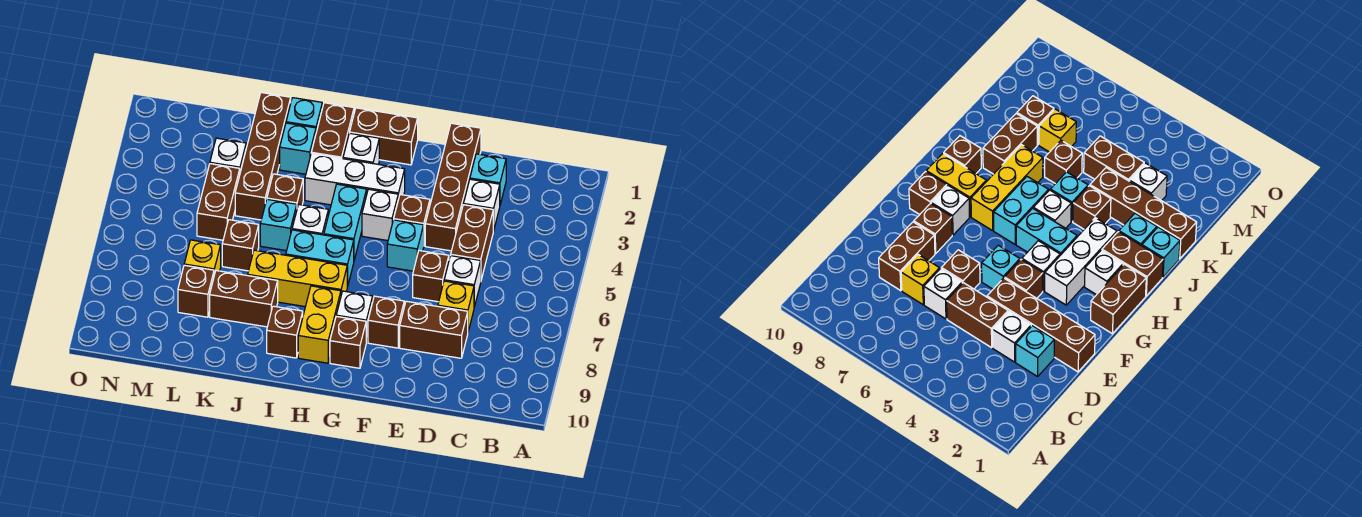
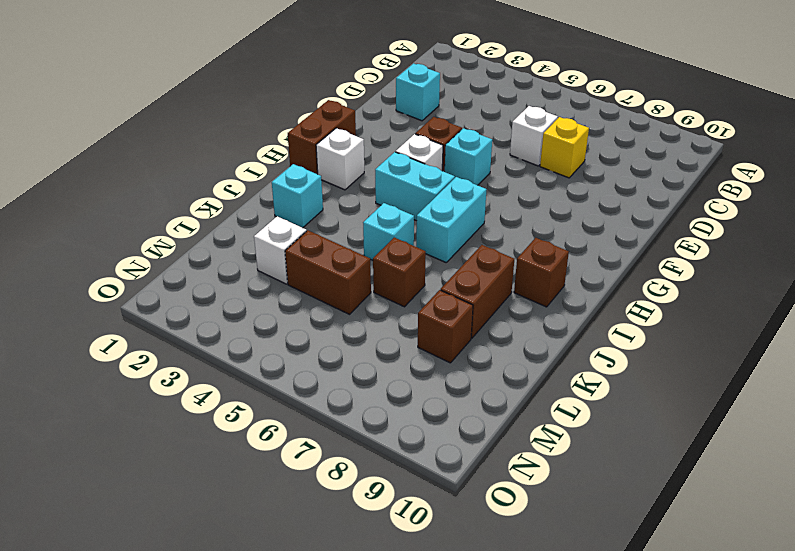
none -> white 1x1 brick [463,179,500,231]
none -> brown 1x2 brick [451,205,493,280]
none -> brown 1x2 brick [400,301,468,358]
none -> brown 1x4 brick [425,123,481,251]

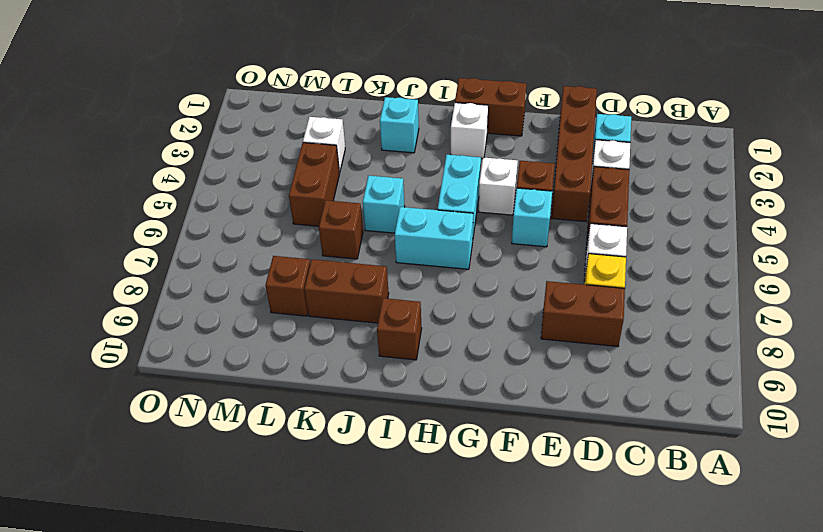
none -> brown 1x1 brick [413,251,449,302]
none -> brown 1x1 brick [368,296,404,348]
none -> white 1x3 brick [305,154,405,205]
none -> white 1x1 brick [336,291,373,343]

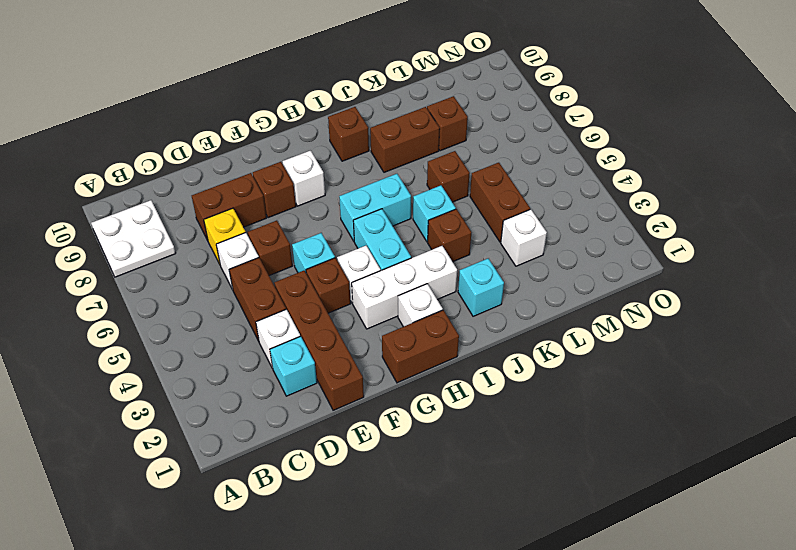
white 2x2 plate [91,200,176,277] -> none
none -> brown 1x1 brick [330,317,366,368]
none -> yellow 1x3 brick [248,250,347,307]
none -> yellow 1x2 brick [298,286,341,363]
none -> brown 1x2 brick [311,103,354,159]

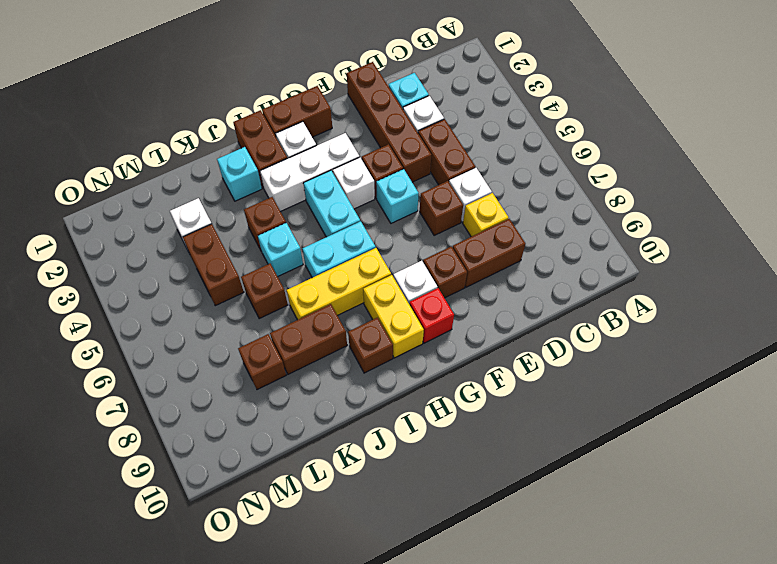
red 1x1 brick [409,288,454,343] -> brown 1x1 brick [330,317,366,368]
none -> white 1x1 brick [292,205,328,235]
none -> cyan 1x1 brick [286,98,322,132]
none -> brown 1x4 brick [235,93,291,220]
none -> yellow 1x1 brick [184,240,221,275]

